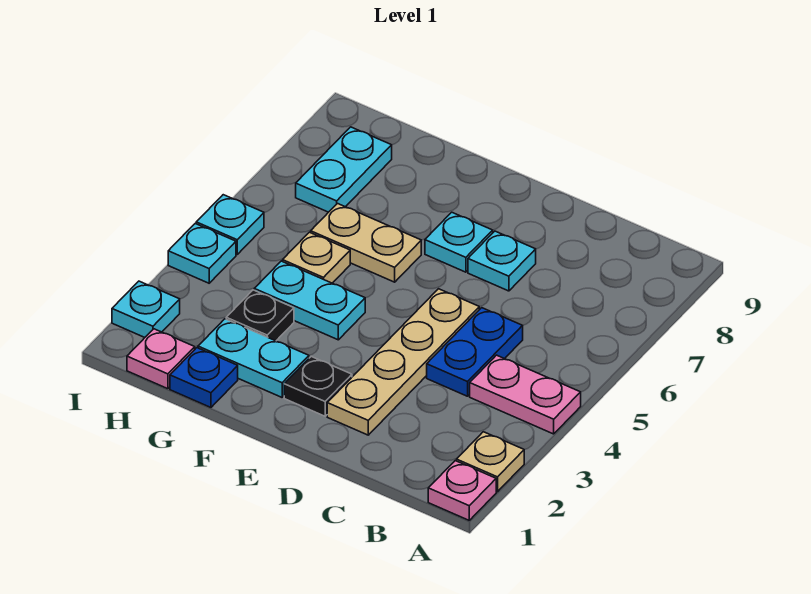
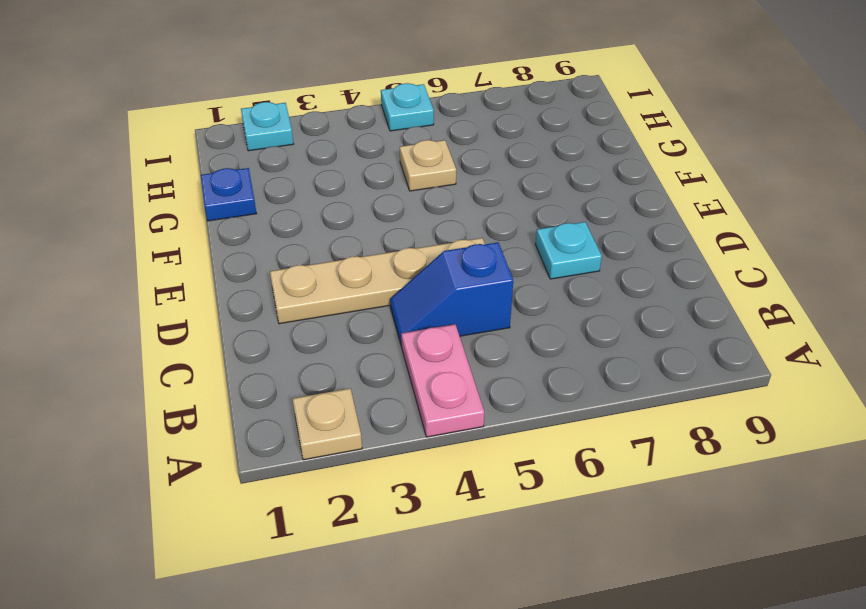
blue 1x2 slope [390,242,513,346] -> blue 1x2 plate [427,308,523,396]
none -> pink 1x1 plate [428,461,496,520]
none -> black 1x1 plate [284,357,352,416]
none -> cyan 1x1 plate [425,212,493,272]

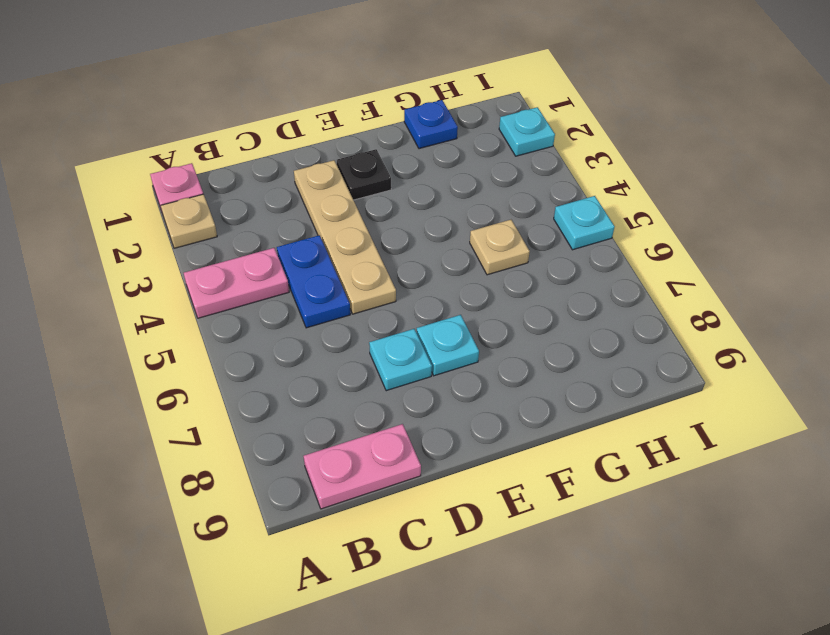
pink 1x2 plate [304,424,421,509] -> none
none -> cyan 1x2 plate [198,319,309,397]
none -> cyan 1x2 plate [254,261,365,340]
none -> tan 1x2 plate [311,204,421,282]

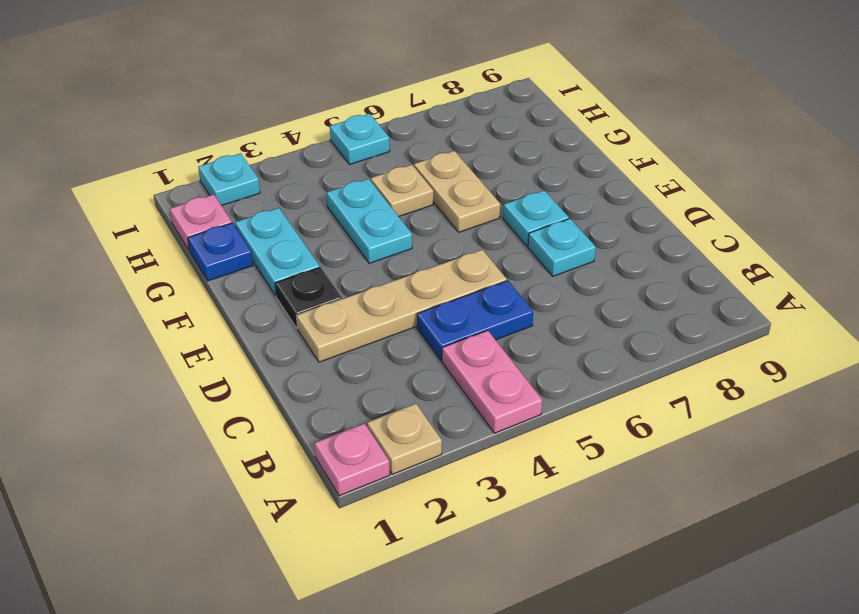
none -> black 1x1 plate [226,290,294,341]
none -> cyan 1x2 plate [296,127,392,212]
none -> cyan 1x1 plate [168,224,236,283]

